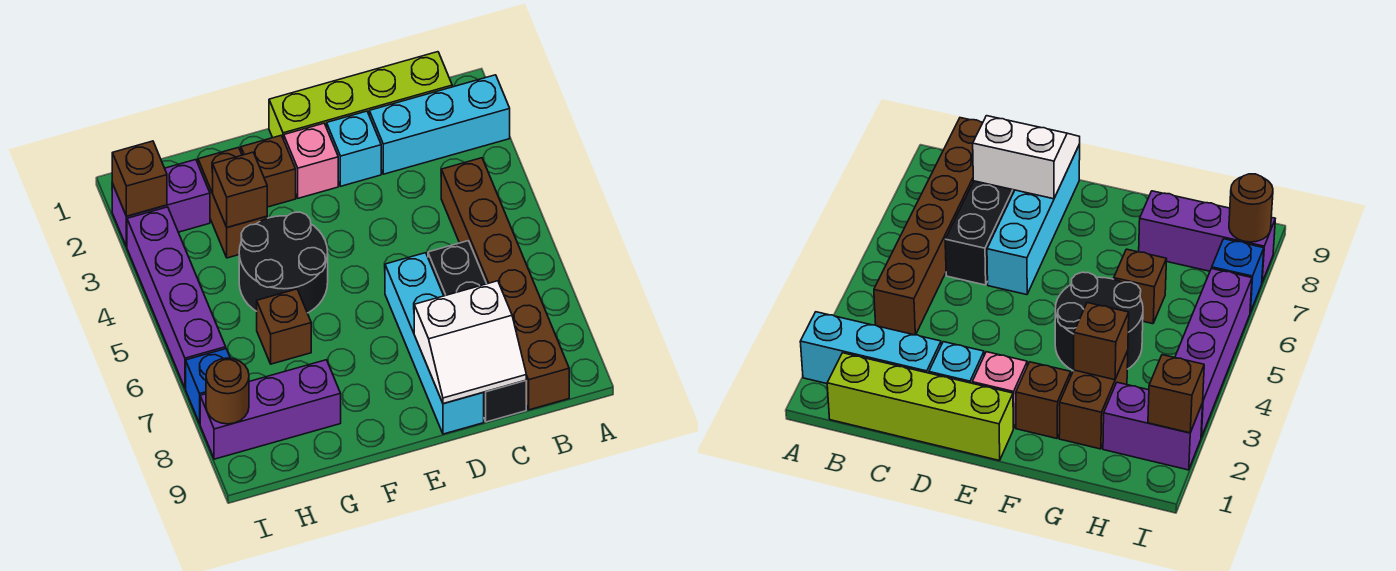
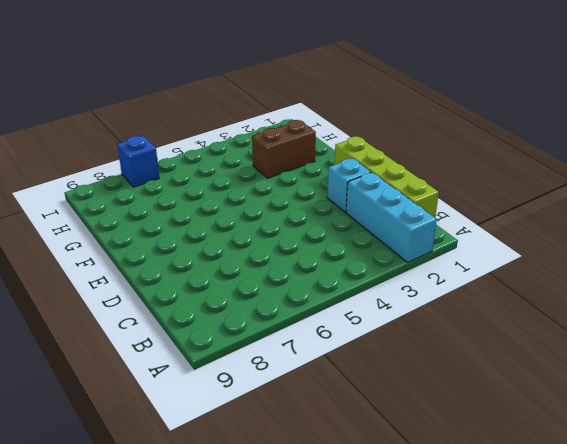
none -> brown 1x6 brick [441,158,569,410]
none -> black 1x4 brick [428,241,526,422]
none -> cyan 1x4 brick [385,253,484,434]

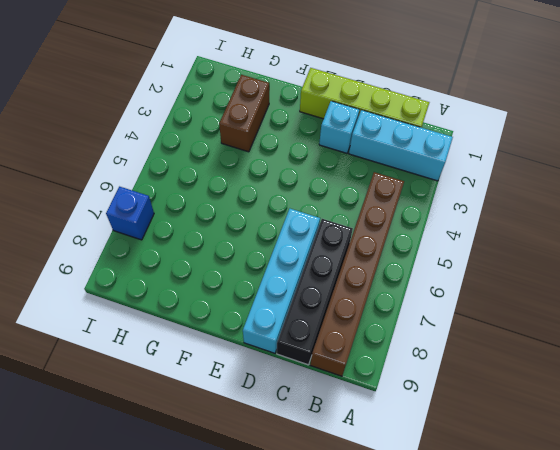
none -> pink 1x1 brick [284,123,338,198]
none -> brown 1x1 brick [241,135,296,207]
none -> black 2x2 round brick [239,212,328,313]

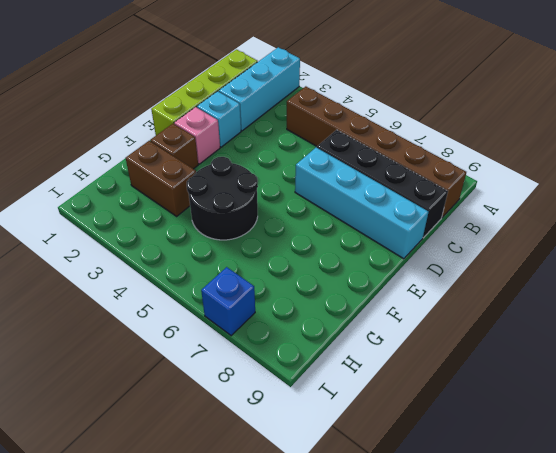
none -> brown 1x1 brick [257,289,311,364]
none -> purple 1x3 brick [200,360,341,459]
none -> purple 1x2 brick [112,160,210,247]

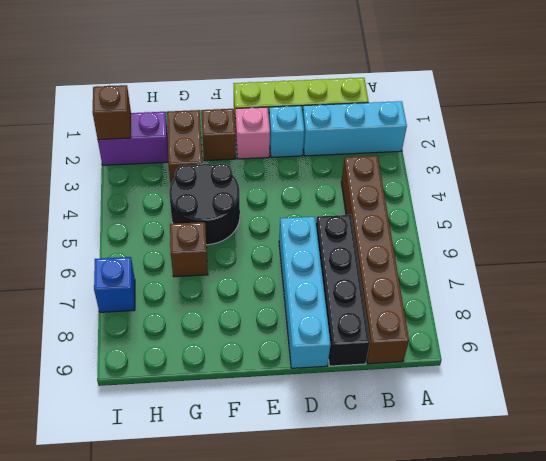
none -> purple 1x3 brick [200,360,341,459]
none -> purple 1x4 brick [127,207,226,388]
none -> white 2x2 slope [414,281,526,404]

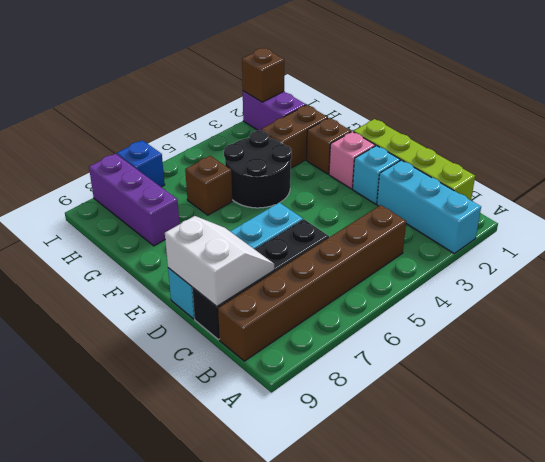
white 2x2 slope [165,216,274,306] -> white 2x2 slope turned to [414,281,526,404]
none -> purple 1x4 brick [127,207,226,388]
none -> brown 1x1 brick [213,152,267,227]
none -> brown 1x1 round brick [206,358,249,424]

